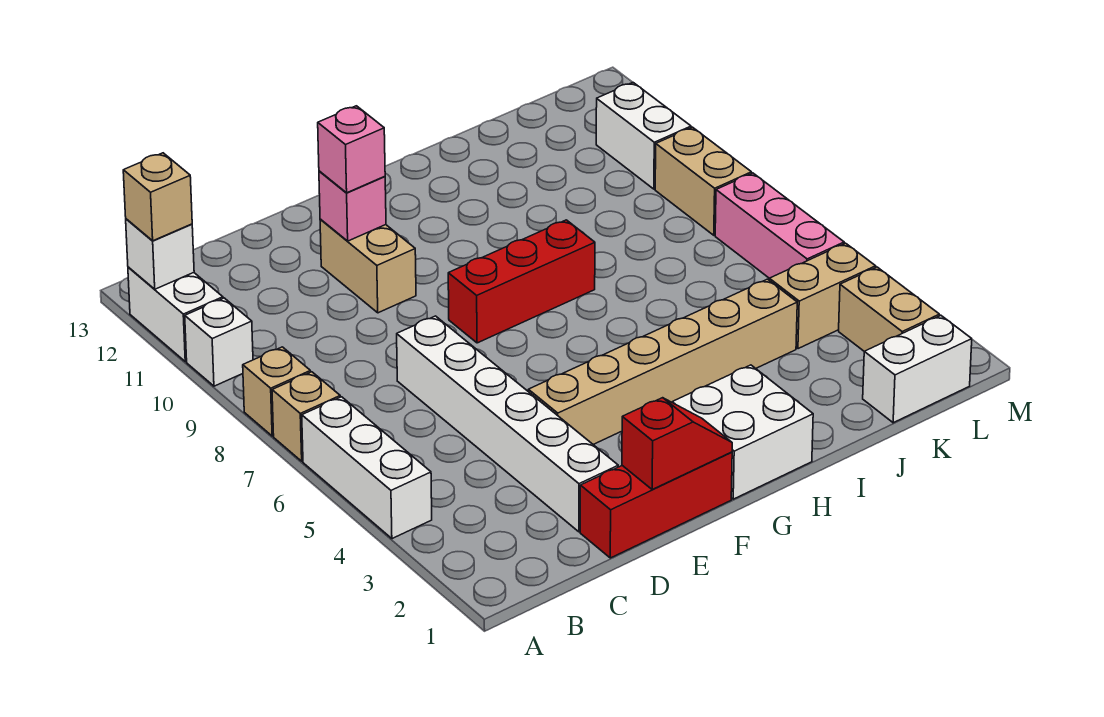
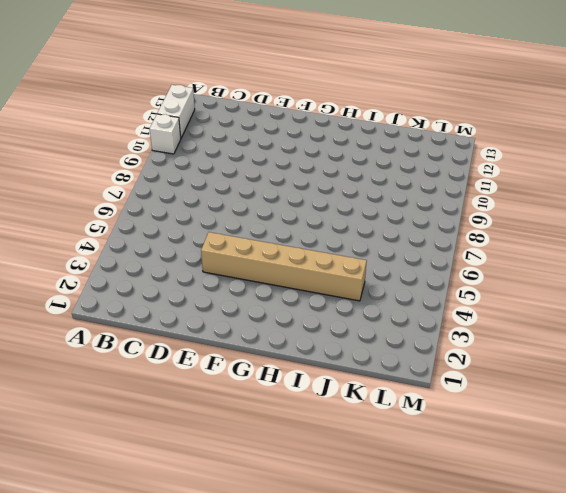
none -> white 1x3 brick [302,397,432,539]
none -> tan 1x1 brick [272,372,340,461]
none -> tan 1x1 brick [243,347,311,436]

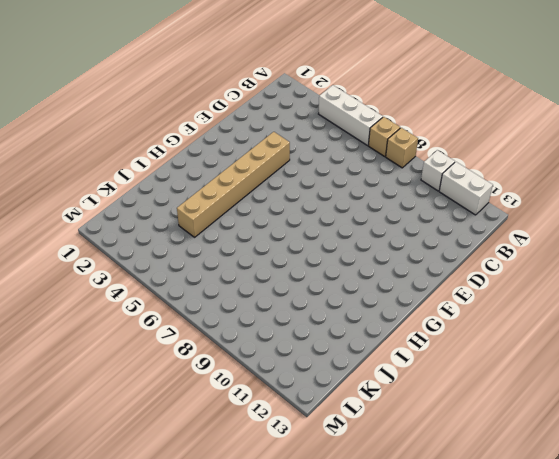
none -> red 1x3 brick [580,452,732,558]
none -> white 1x6 brick [397,316,618,532]
none -> tan 1x2 brick [320,219,416,313]

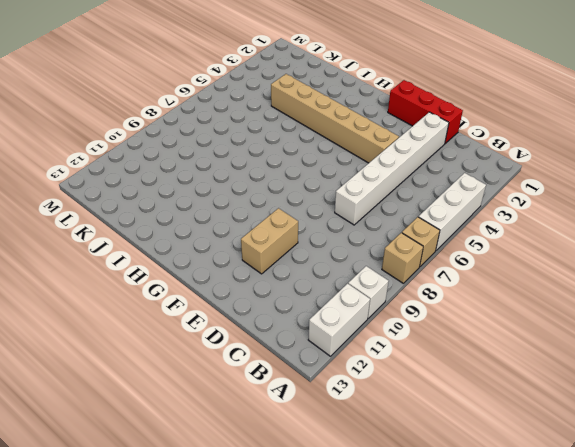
none -> red 1x3 brick [448,220,595,343]
none -> white 2x2 brick [672,365,813,499]
none -> white 1x2 brick [863,315,972,423]

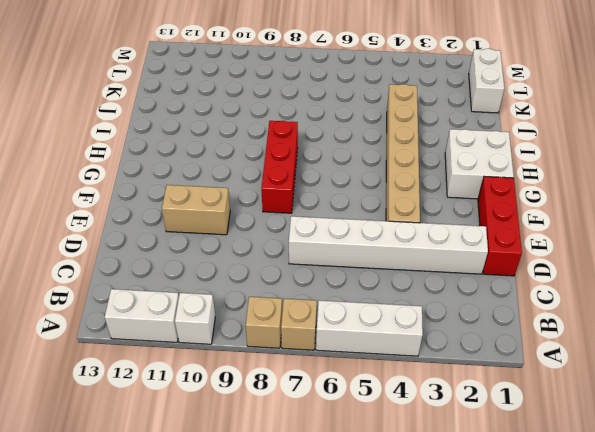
none -> tan 1x2 brick [769,243,876,349]
none -> tan 1x2 brick [839,267,939,352]
none -> pink 1x3 brick [715,173,844,278]

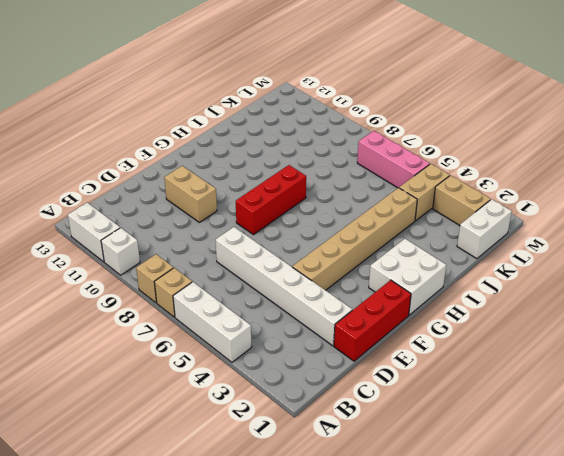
none -> tan 1x2 brick [655,127,751,235]
none -> white 1x2 brick [596,83,691,189]
none -> white 1x1 brick [126,219,194,289]

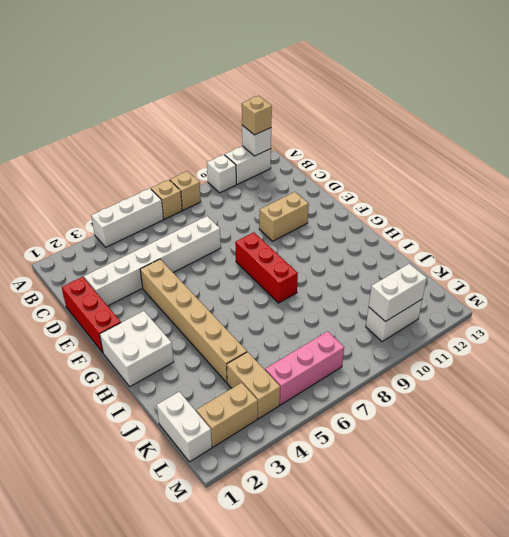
white 1x2 brick [369,264,427,322] -> none
none -> tan 1x2 brick [655,127,751,235]
none -> red 1x2 slope [622,398,732,490]
none -> pink 1x1 brick [319,171,386,241]

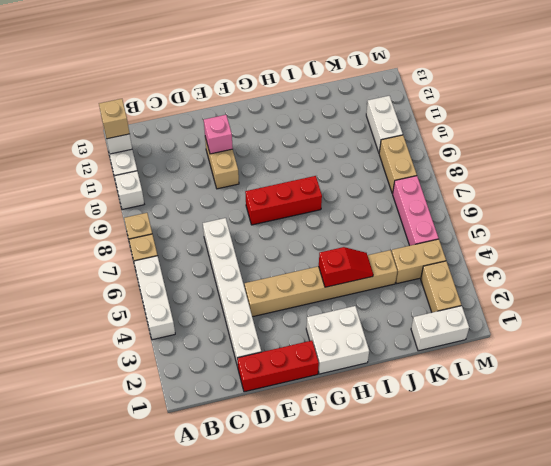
red 1x2 slope [319,247,373,287] -> red 1x2 slope moved to [622,398,732,490]
none -> pink 1x1 brick [318,106,385,193]

